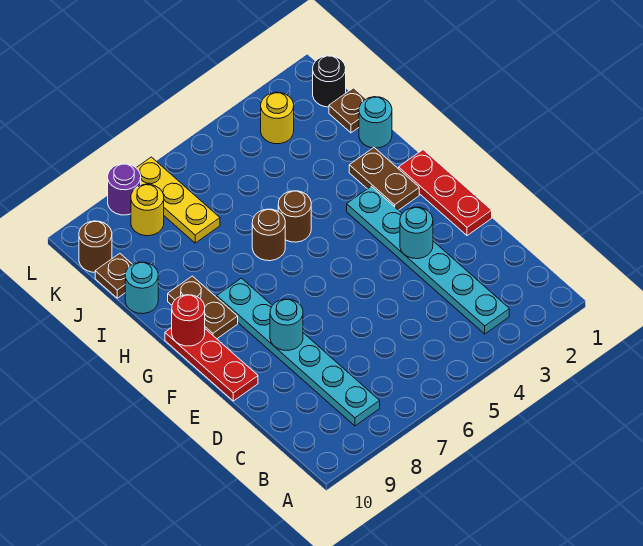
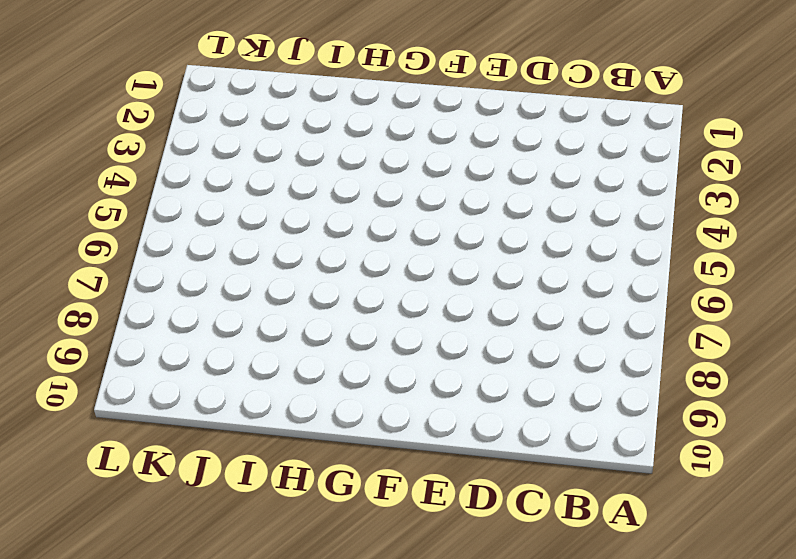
none -> cyan 1x6 plate [347,186,509,334]
none -> cyan 1x6 plate [217,278,380,426]
none -> red 1x3 plate [399,150,492,236]

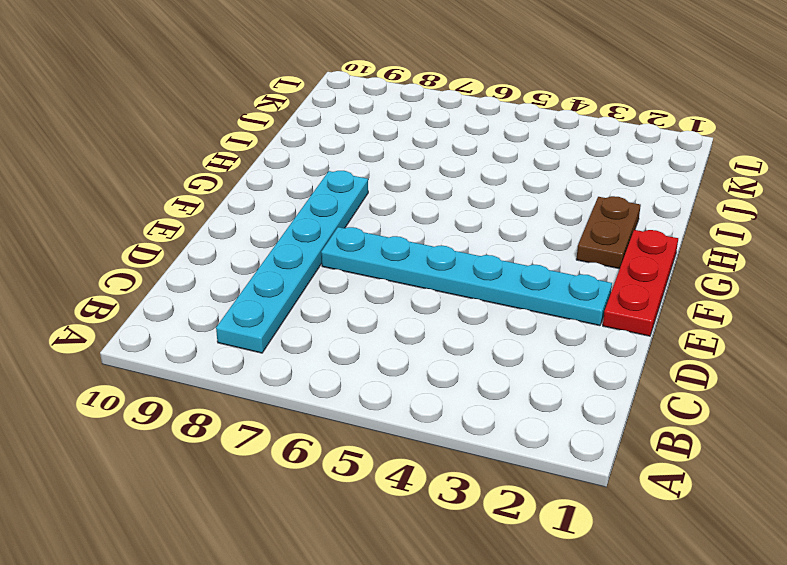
cyan 1x6 plate [321,227,612,326] -> cyan 1x6 plate turned to [347,186,509,334]
none -> red 1x3 plate [165,328,258,401]
none -> brown 1x2 plate [168,276,238,339]
none -> brown 1x1 round brick [278,191,311,242]

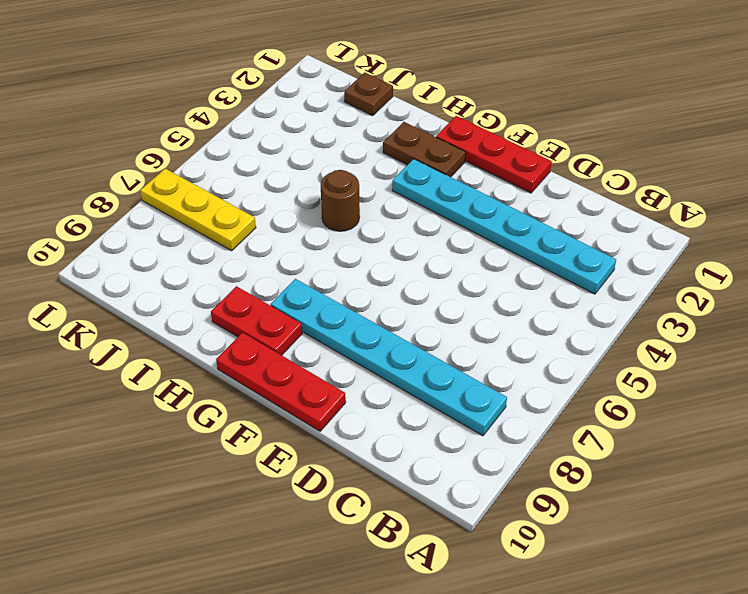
red 1x2 plate [211,286,302,355] -> brown 1x2 plate [168,276,238,339]
none -> brown 1x1 round brick [252,209,285,261]
none -> cyan 1x1 round brick [359,97,392,148]
none -> cyan 1x1 round brick [125,262,158,314]

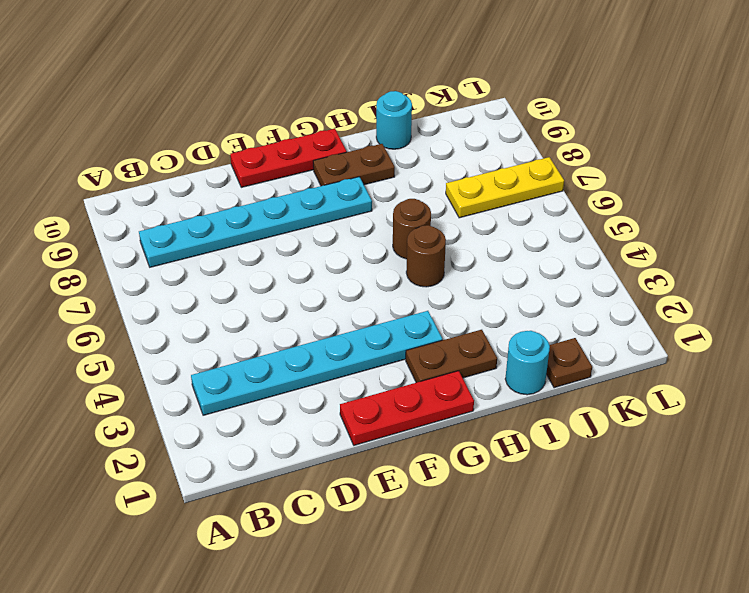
none -> brown 1x1 plate [95,253,132,298]
none -> black 1x1 round brick [313,56,346,107]
none -> yellow 1x1 round brick [261,92,294,144]

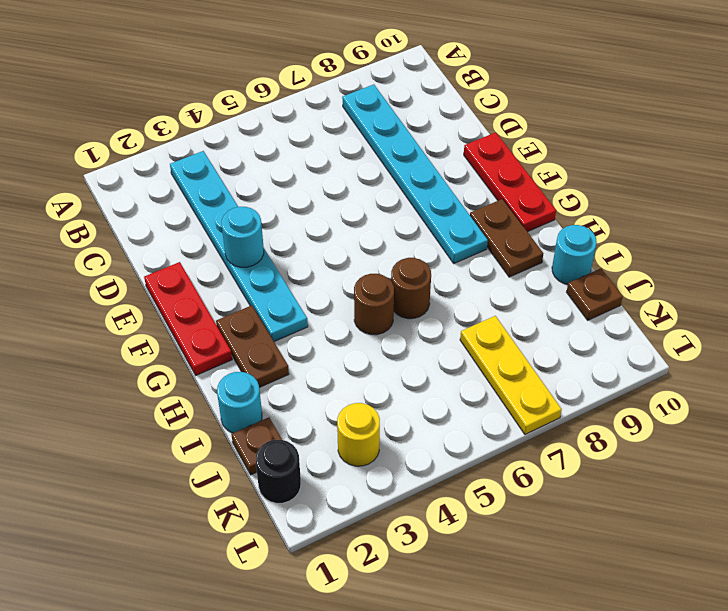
none -> yellow 1x1 round brick [131,184,164,236]
none -> brown 1x1 round brick [79,221,112,272]
none -> purple 1x1 round brick [108,164,141,215]

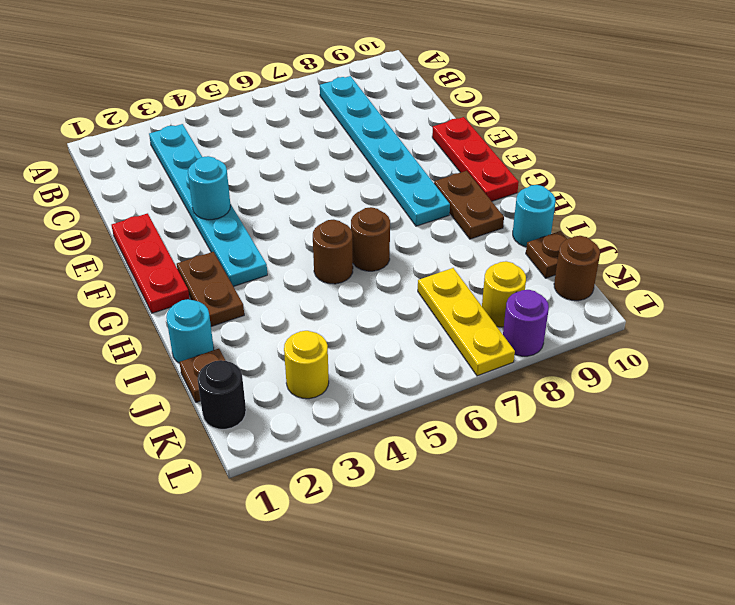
none -> cyan 1x1 round brick [270,299,303,350]
none -> red 1x1 round brick [171,295,205,346]

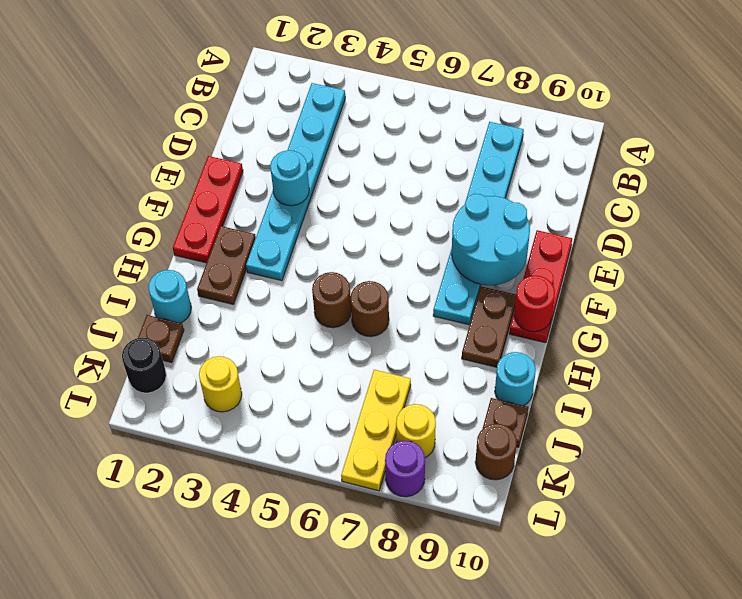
cyan 2x2 round brick [452,194,530,285] -> cyan 1x1 round brick [270,299,303,350]

